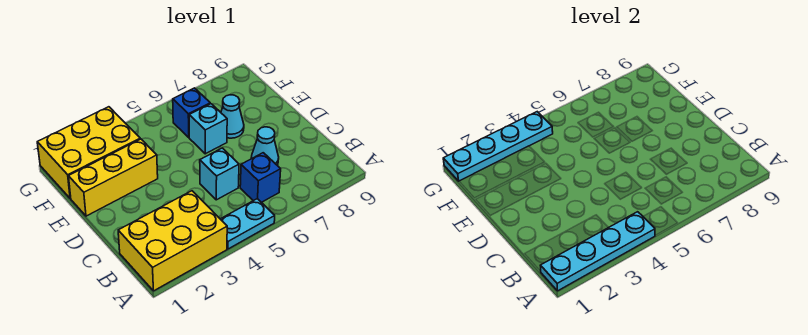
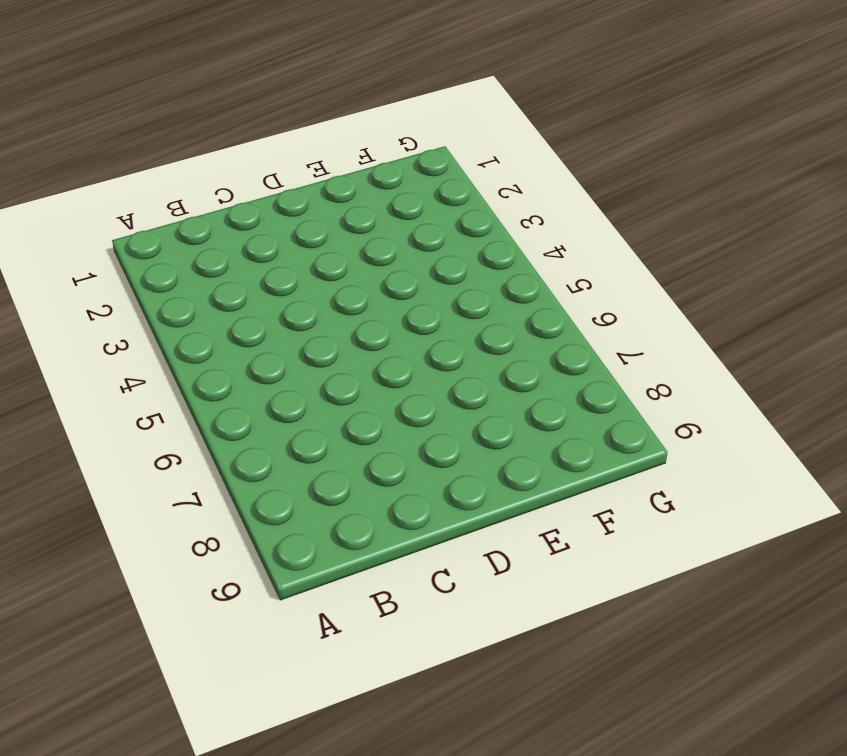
none -> yellow 2x3 brick [118,191,227,291]
none -> cyan 1x2 plate [221,199,275,249]
none -> blue 1x1 brick [240,153,281,202]

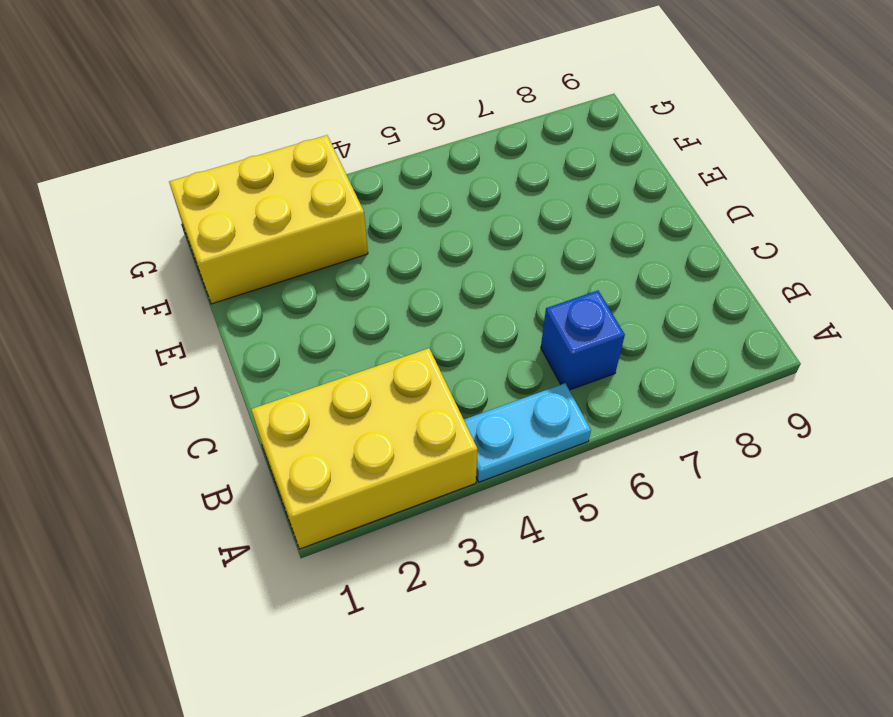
none -> cyan 1x1 brick [200,148,239,200]
none -> cyan 1x1 cone [251,127,279,165]
none -> yellow 1x3 brick [69,139,158,216]

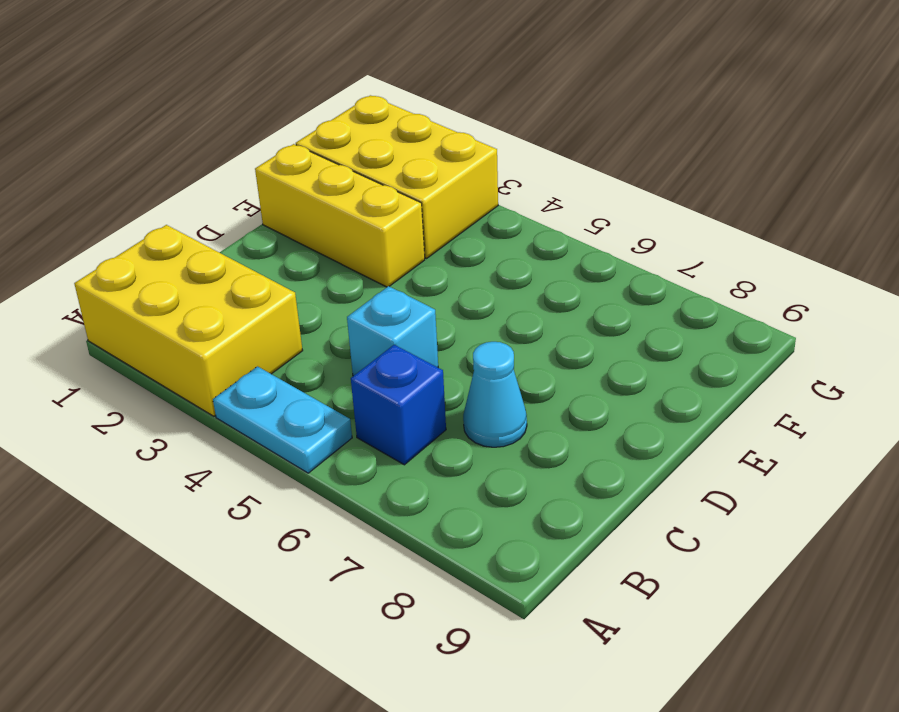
none -> cyan 1x1 brick [189,104,227,154]
none -> cyan 1x1 cone [221,95,244,138]
none -> blue 1x1 brick [173,88,210,137]

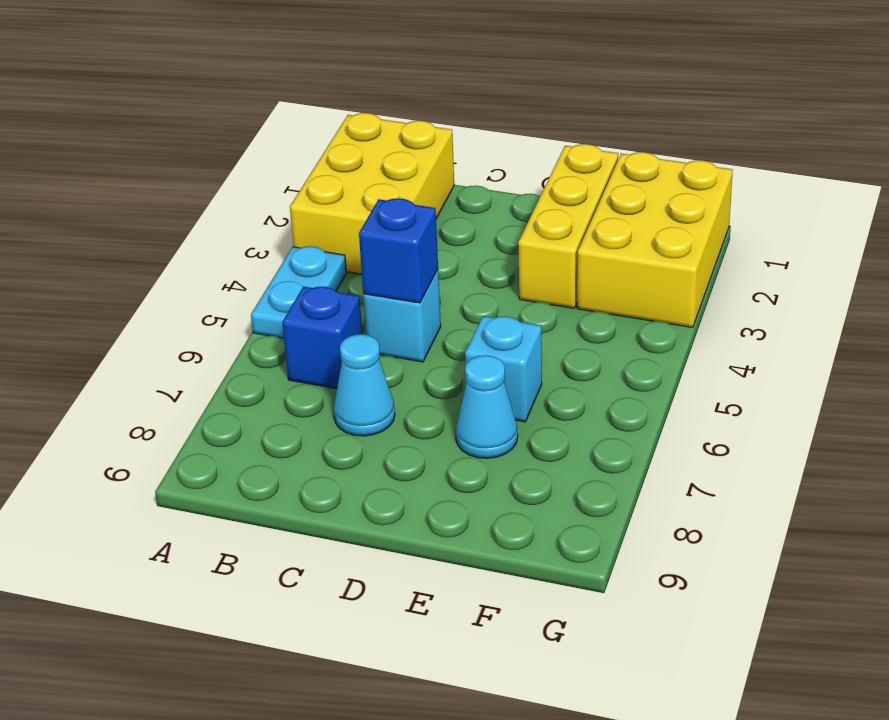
blue 1x1 brick [359,198,438,303] -> blue 1x1 brick moved to [173,88,210,137]
none -> cyan 1x4 plate [540,212,655,291]
none -> cyan 1x4 plate [443,112,553,181]

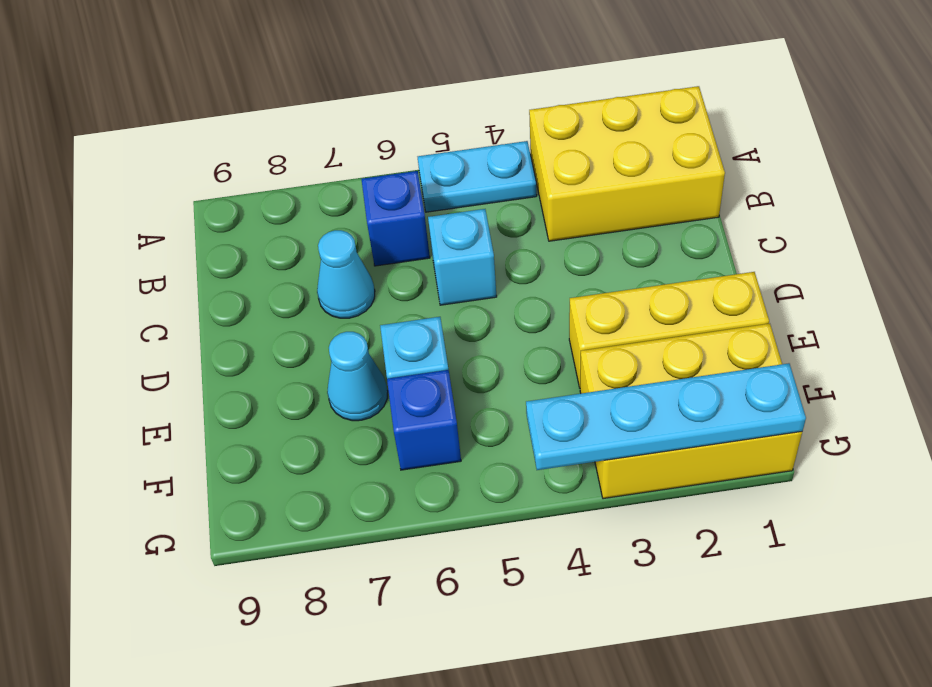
none -> cyan 1x4 plate [540,212,655,291]

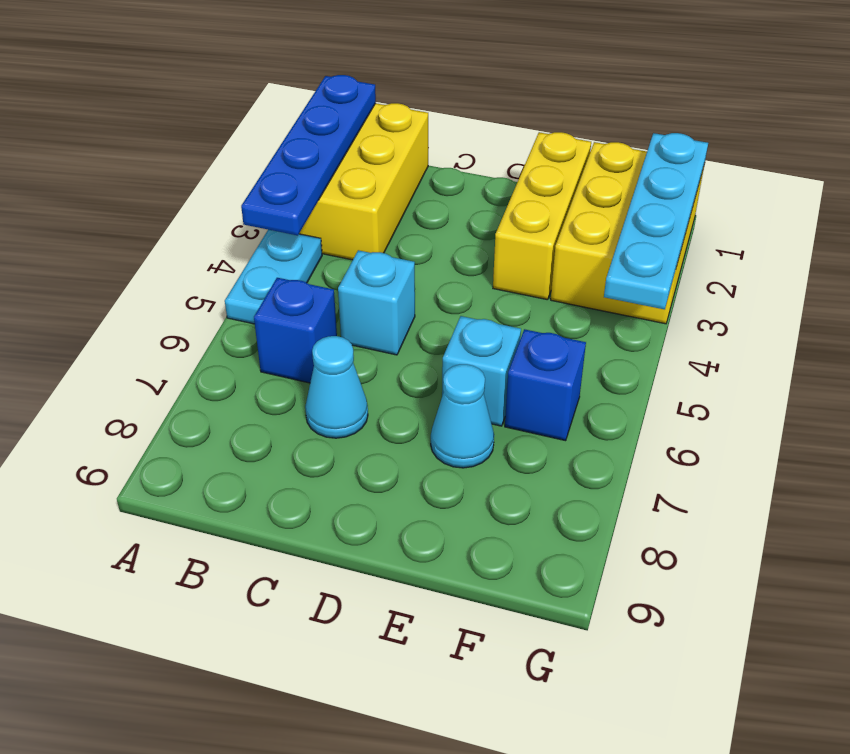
blue 1x4 plate [241,75,376,235] -> cyan 1x4 plate [540,212,655,291]

